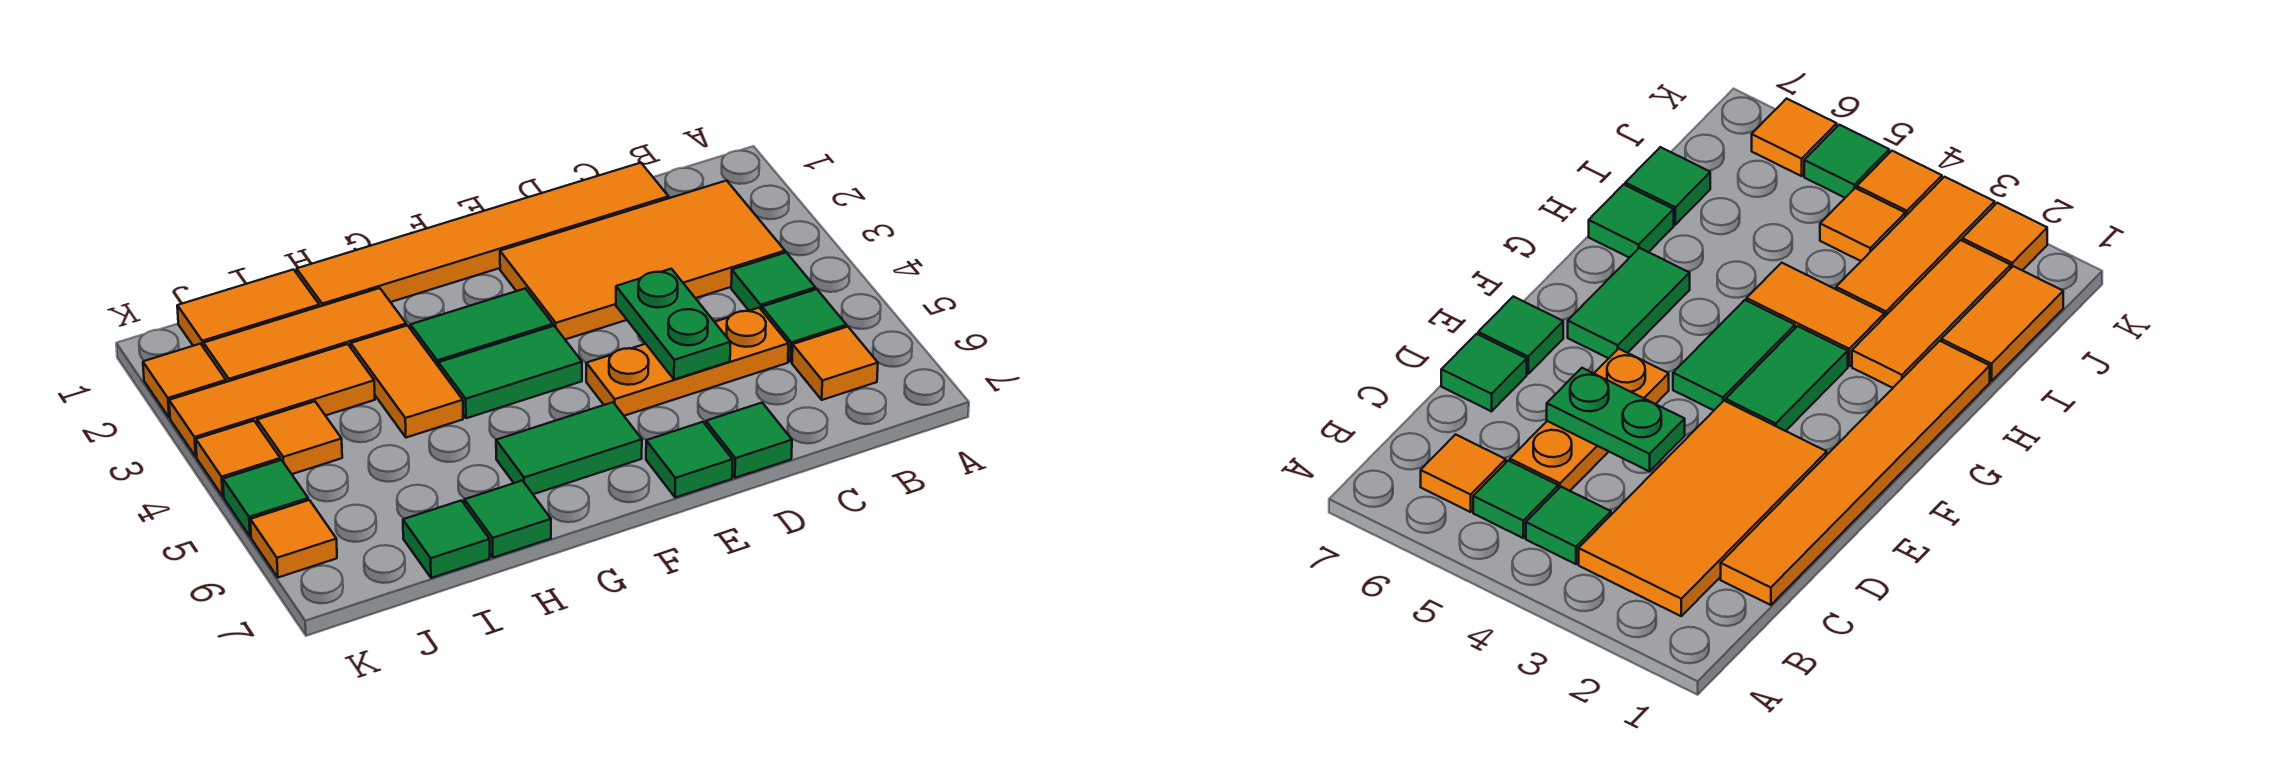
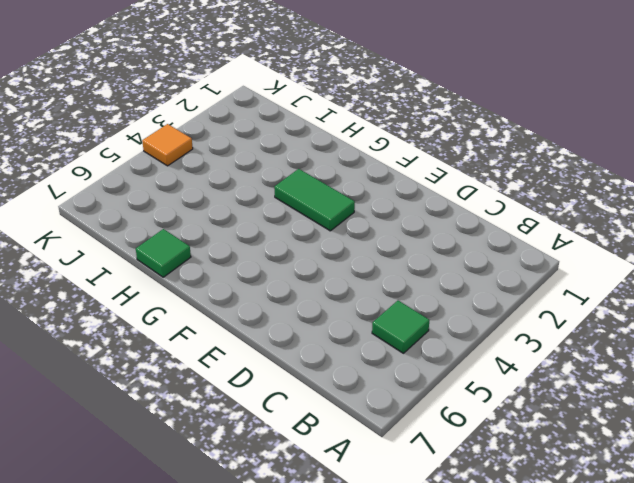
none -> orange 2x4 tile [500,181,785,339]
none -> green 1x1 tile [731,253,815,311]
none -> orange 1x1 tile [792,327,878,400]

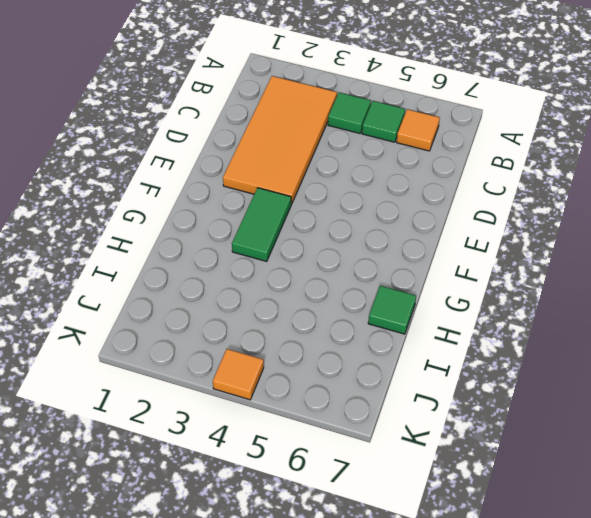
none -> orange 1x6 tile [297,163,669,307]
none -> orange 1x3 plate [586,308,788,416]
none -> green 1x1 tile [706,403,792,478]

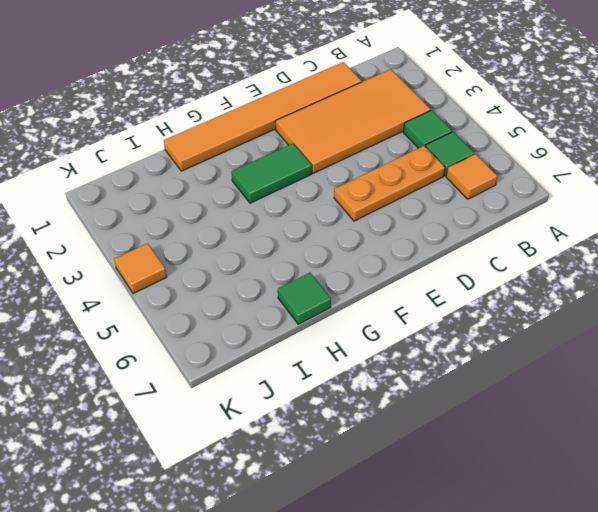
none -> green 1x1 tile [706,403,792,478]
none -> green 1x1 tile [646,422,733,498]
none -> green 1x2 tile [439,326,582,418]

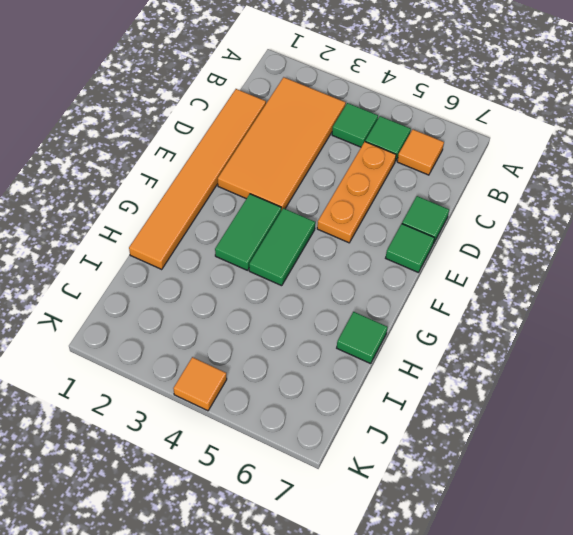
none -> green 1x2 tile [496,402,642,494]
none -> orange 1x3 tile [204,288,406,382]
none -> orange 1x2 tile [351,325,463,438]

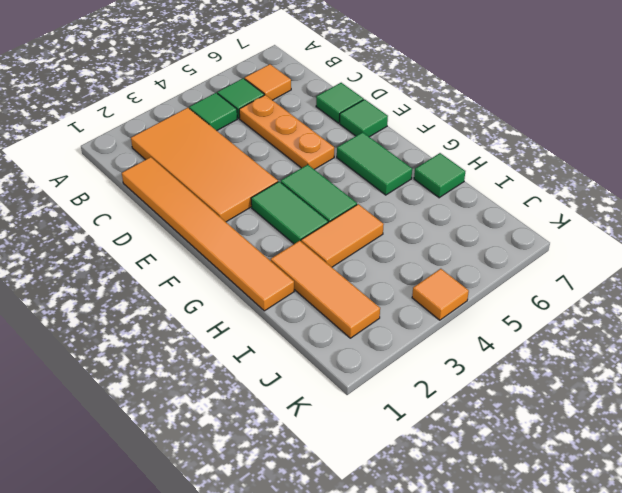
none -> orange 1x2 tile [177,270,319,348]
none -> orange 1x3 tile [169,344,375,456]
none -> green 1x1 tile [403,500,490,578]

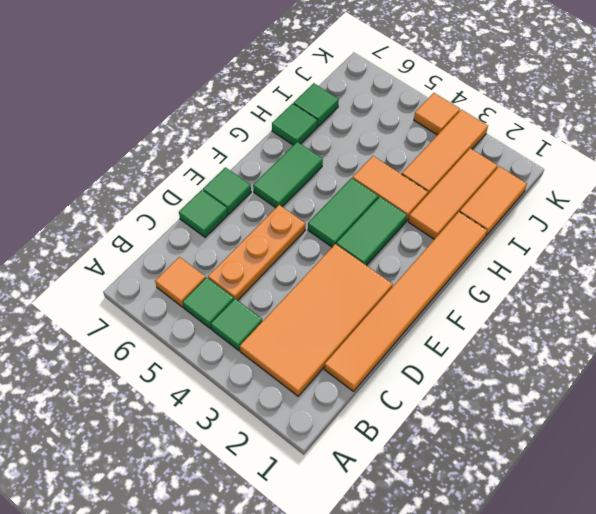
none -> orange 1x1 tile [257,401,342,474]
none -> orange 1x1 tile [143,344,226,418]
none -> green 1x1 tile [223,460,308,537]

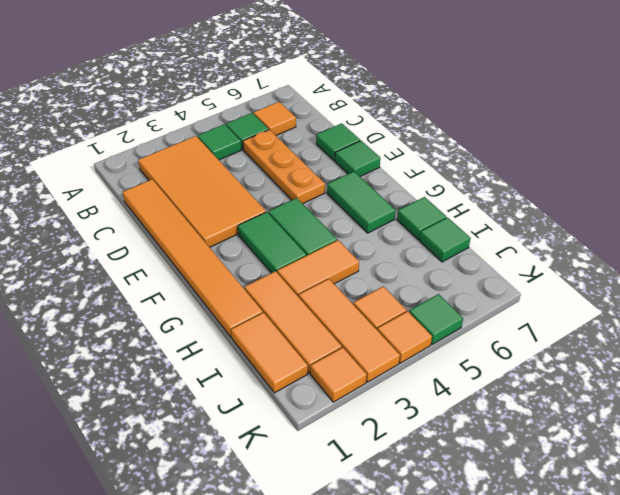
none -> orange 1x1 tile [250,500,337,577]
none -> green 1x2 plate [616,269,730,379]

